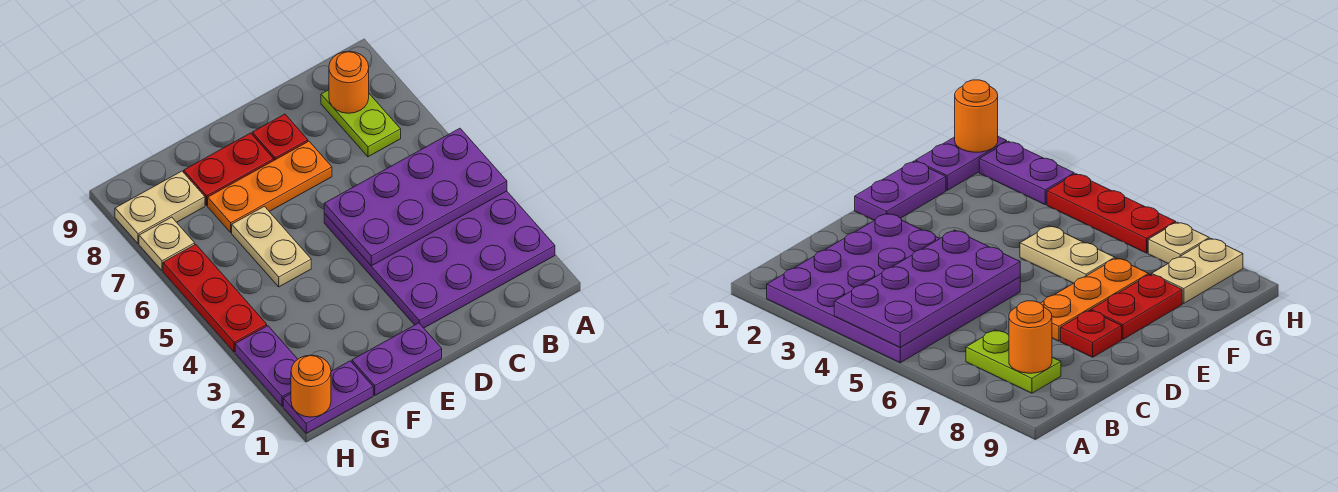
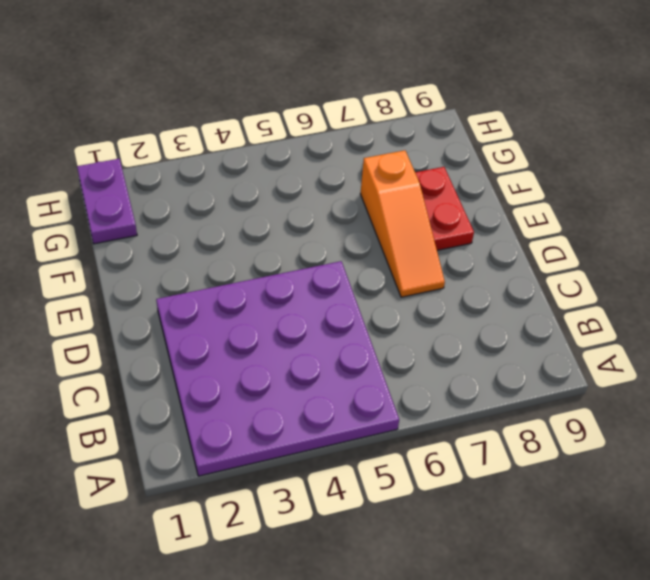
orange 1x3 slope [360,150,445,297] -> orange 1x3 plate [208,141,332,232]
none -> lime 1x2 plate [321,90,401,157]
none -> red 1x1 plate [252,114,308,160]
none -> purple 1x2 plate [352,323,442,395]

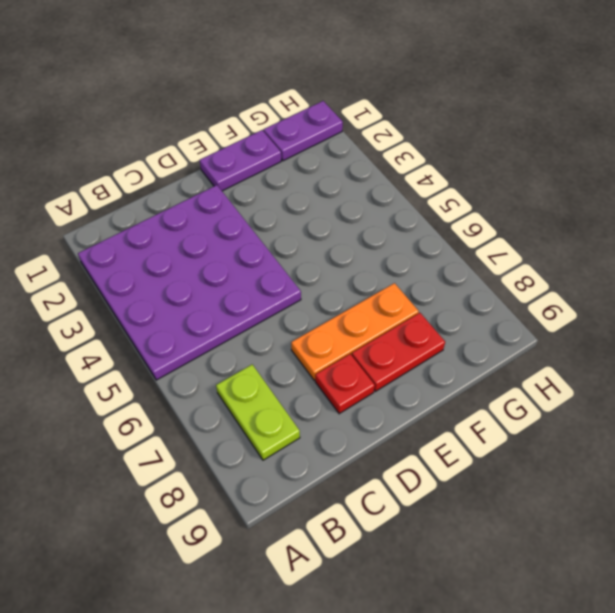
none -> tan 1x2 plate [232,206,311,287]
none -> tan 1x2 plate [115,171,205,244]
none -> purple 1x2 plate [235,326,298,406]

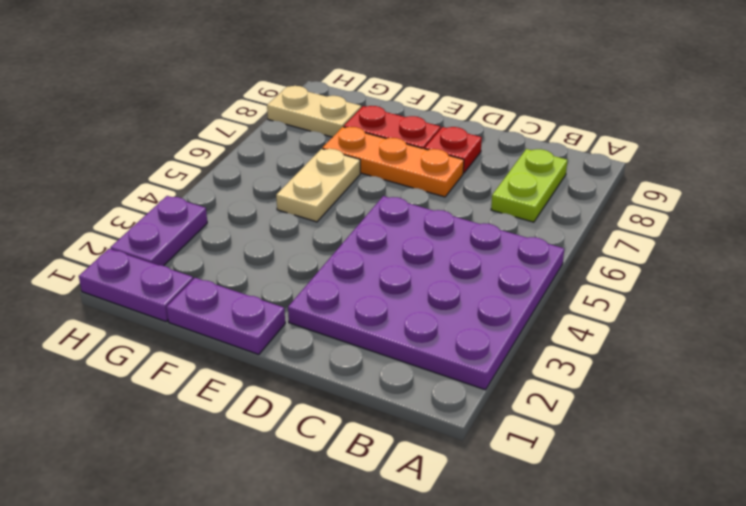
none -> red 1x3 plate [163,244,267,352]
none -> tan 1x1 plate [139,217,195,271]
none -> purple 2x4 plate [324,128,507,266]

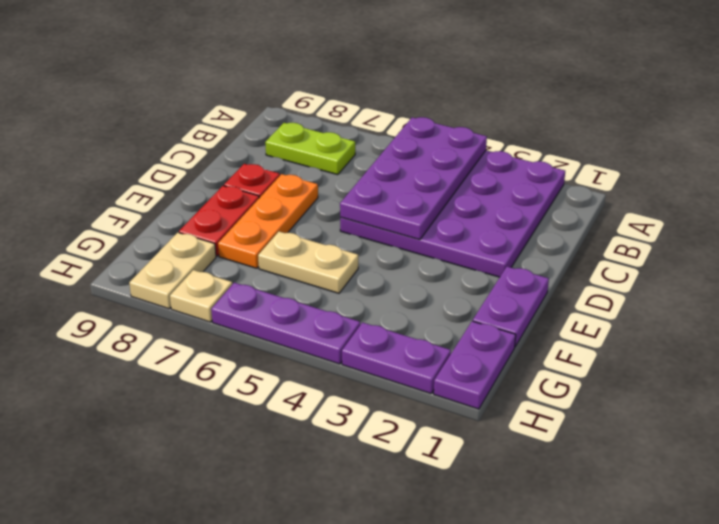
purple 1x3 plate [211,282,360,364] -> red 1x3 plate [163,244,267,352]
none -> orange 1x1 round brick [329,51,369,113]
none -> orange 1x1 round brick [291,355,331,417]

